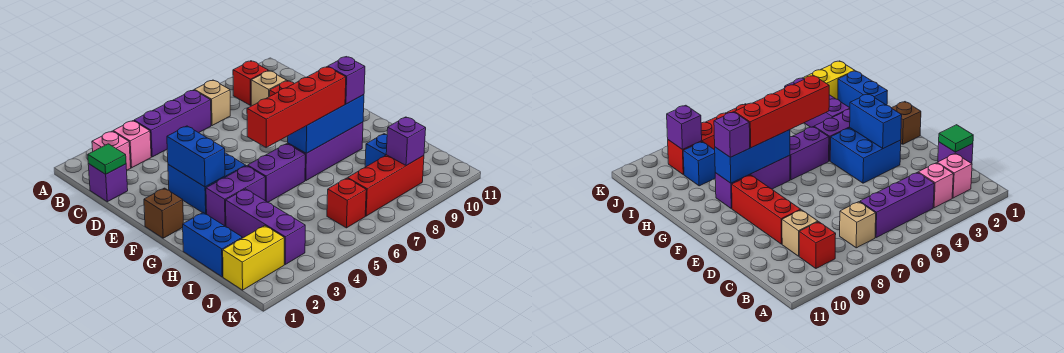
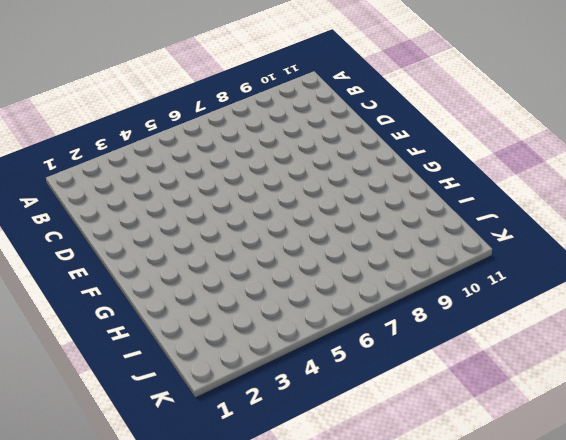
none -> pink 1x1 brick [92,131,131,170]
none -> pink 1x1 brick [113,121,151,168]
none -> purple 1x3 brick [134,90,211,157]

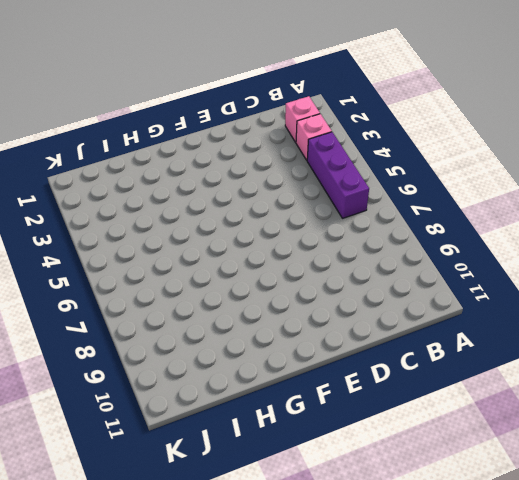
none -> tan 1x1 brick [194,80,230,126]
none -> red 1x1 brick [233,61,268,105]
none -> purple 1x1 brick [88,164,128,202]

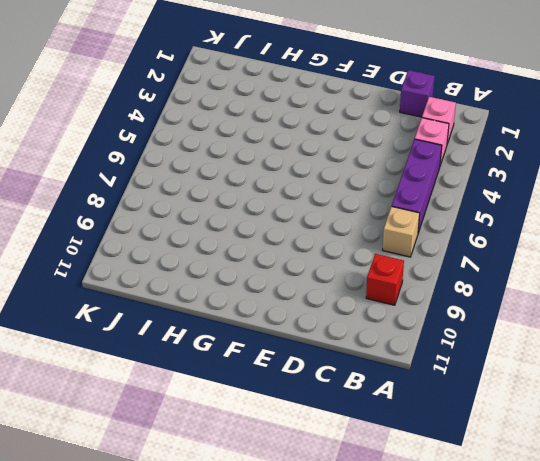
none -> tan 1x1 brick [251,71,287,106]
none -> red 1x3 brick [732,175,801,244]
none -> blue 2x2 brick [168,153,246,214]

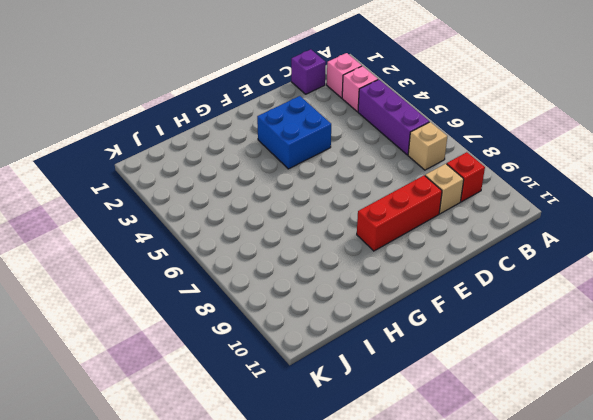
none -> brown 1x1 brick [144,188,183,238]
none -> purple 1x2 brick [206,166,265,226]
none -> purple 1x2 brick [248,144,305,202]

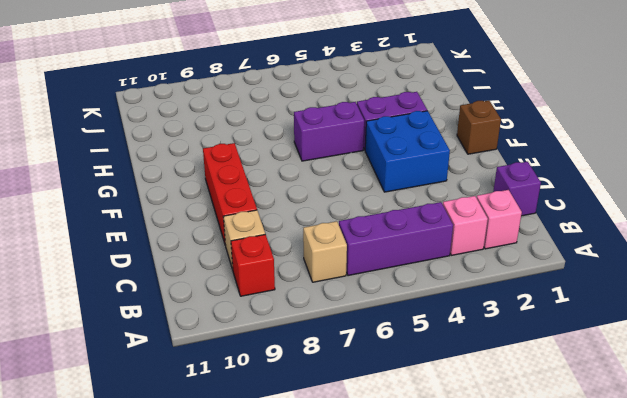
none -> purple 1x3 brick [288,122,363,181]
none -> blue 1x2 brick [183,213,242,277]
none -> purple 1x3 brick [226,189,305,264]

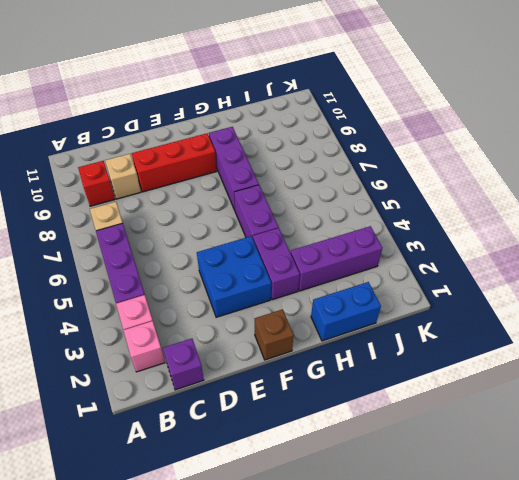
none -> blue 1x1 brick [365,134,387,167]
none -> yellow 1x2 brick [223,226,284,290]
none -> red 1x1 brick [327,178,366,228]

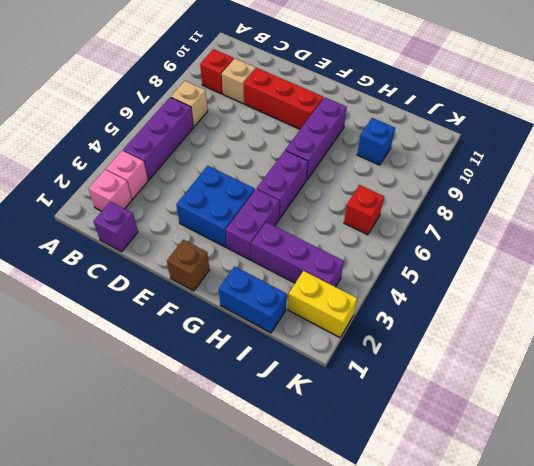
yellow 1x2 brick [288,271,357,338] -> yellow 1x2 brick turned to [223,226,284,290]
none -> red 1x3 brick [348,155,424,216]
none -> green 1x1 tile [88,144,126,174]
none -> blue 1x2 brick [167,126,225,187]

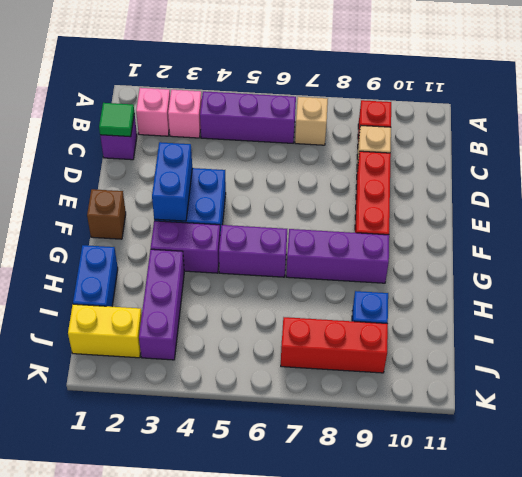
none -> red 1x1 brick [327,178,366,228]
none -> blue 1x3 brick [288,95,364,153]
none -> purple 1x1 brick [386,117,426,166]

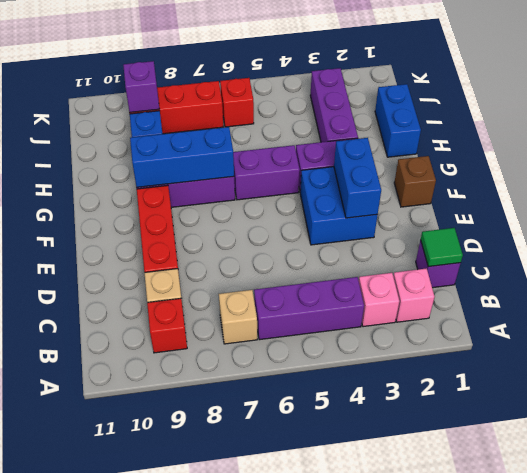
none -> yellow 1x2 brick [223,226,284,290]
none -> red 1x4 brick [247,67,346,147]
none -> purple 1x1 brick [328,57,365,104]

